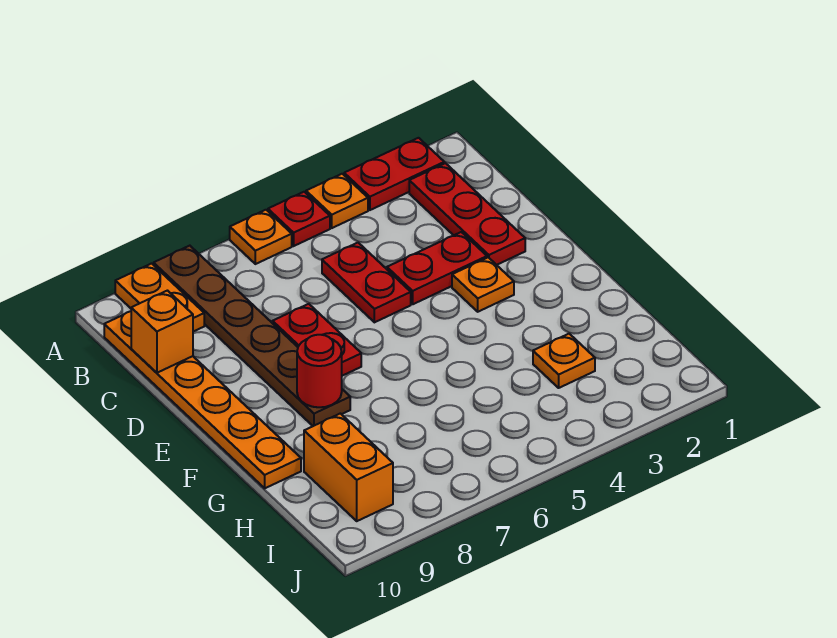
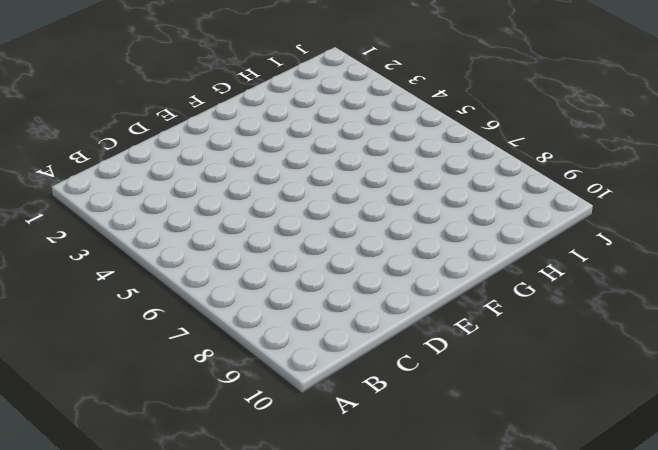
none -> red 1x2 plate [344,138,444,210]
none -> orange 1x1 plate [306,174,368,228]
none -> red 1x1 plate [268,192,330,246]

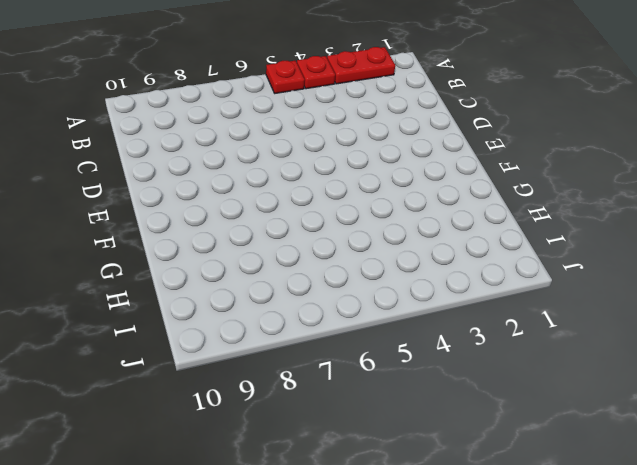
red 1x1 plate [297,56,335,89] -> orange 1x1 plate [306,174,368,228]
none -> orange 1x1 plate [230,210,292,264]
none -> brown 1x6 plate [154,246,350,426]
none -> orange 1x2 plate [115,264,204,332]

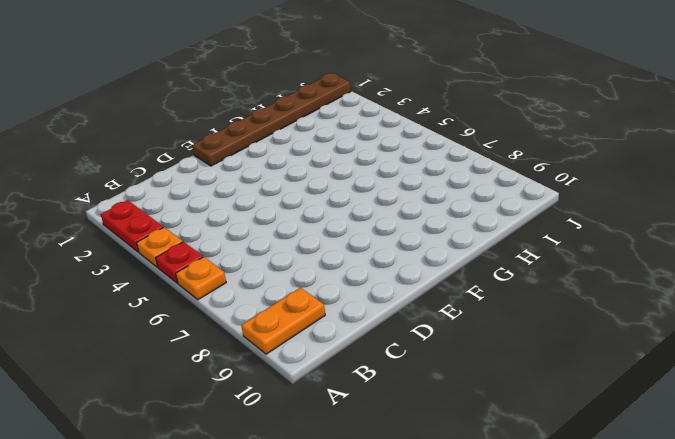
brown 1x6 plate [192,73,351,166] -> brown 1x6 plate moved to [154,246,350,426]
none -> red 1x3 plate [409,163,525,265]
none -> orange 1x6 plate [104,311,301,488]
none -> red 1x2 plate [322,243,411,322]

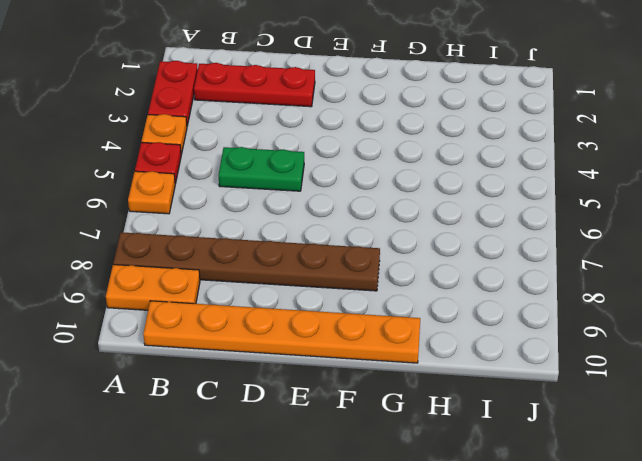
green 1x2 plate [219,147,304,191] -> red 1x2 plate [322,243,411,322]
none -> red 1x2 plate [387,232,487,304]
none -> red 1x2 plate [273,304,361,376]
none -> orange 1x1 plate [452,257,514,312]

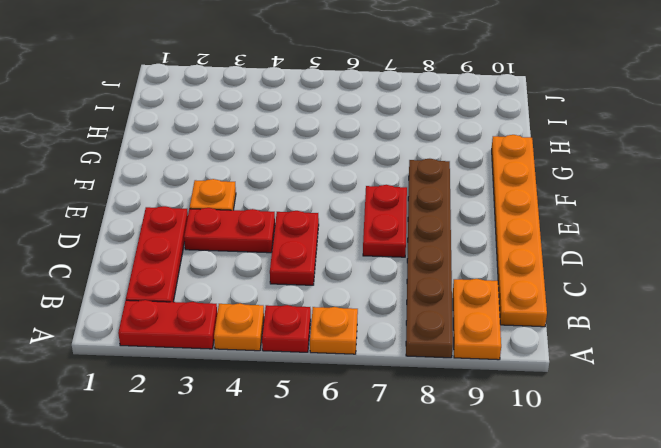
none -> orange 1x1 plate [533,334,595,388]
none -> orange 1x2 brick [304,413,393,521]
none -> orange 1x1 brick [131,291,193,373]

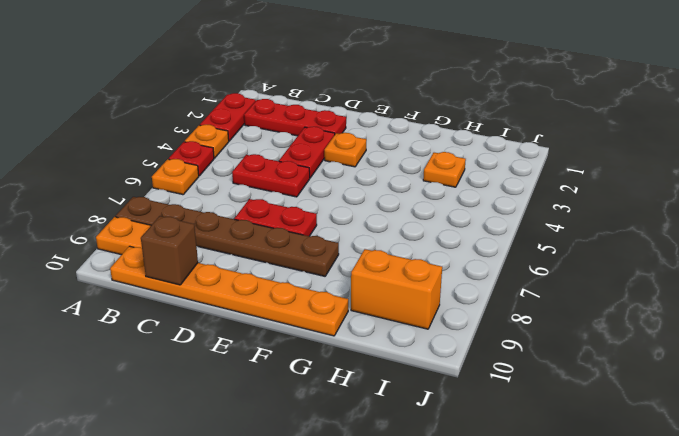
brown 1x1 brick [141,216,198,285] -> orange 1x1 brick [131,291,193,373]
none -> red 1x1 round brick [297,335,342,407]

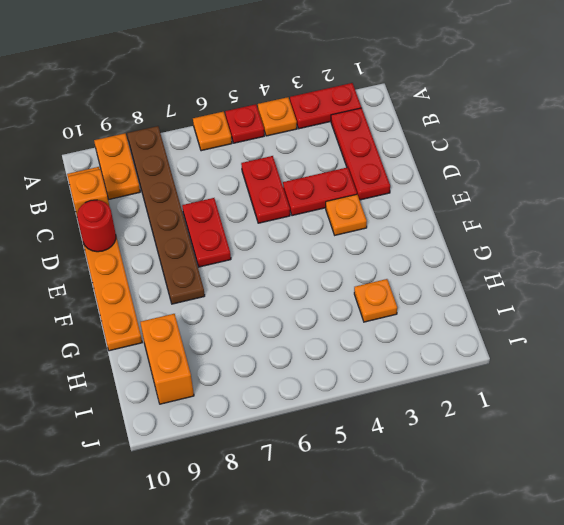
red 1x1 round brick [77,200,116,252] -> red 1x1 round brick moved to [297,335,342,407]

